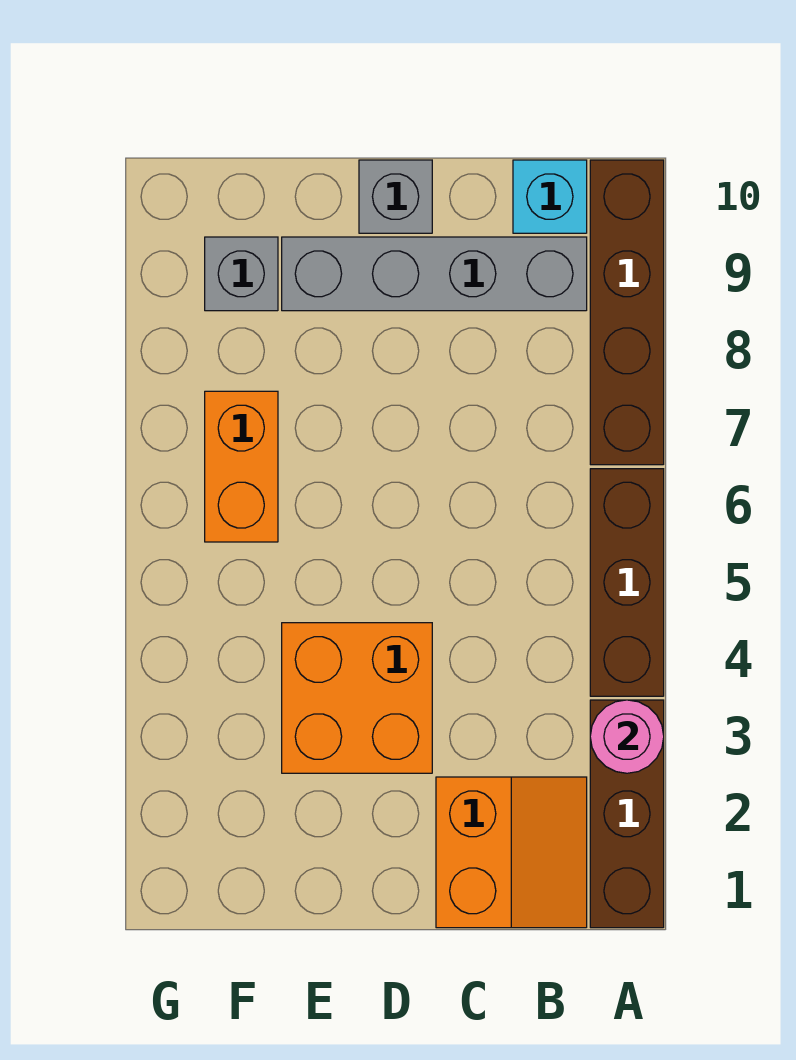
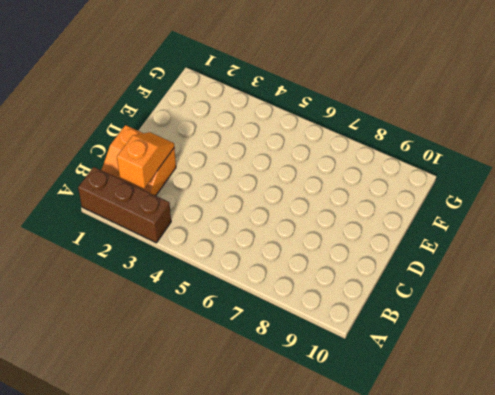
orange 1x2 slope [117,132,174,189] -> none
none -> brown 1x3 brick [590,469,664,696]
none -> brown 1x4 brick [590,160,664,465]

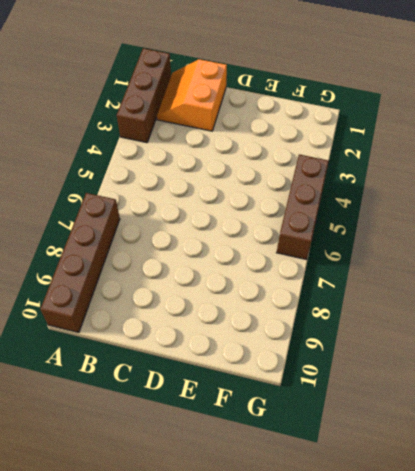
brown 1x3 brick [277,154,329,260] -> brown 1x3 brick moved to [590,469,664,696]
none -> grey 1x4 brick [282,237,587,311]
none -> cyan 1x1 brick [513,160,587,233]

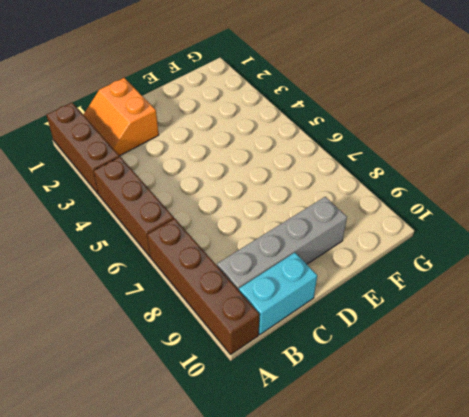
cyan 1x2 brick [239,253,317,335] -> cyan 1x1 brick [513,160,587,233]
none -> orange 2x2 brick [282,623,432,773]
none -> grey 1x1 brick [359,160,432,233]

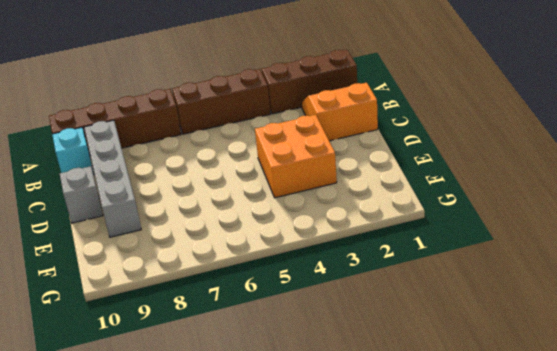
none -> orange 1x2 brick [205,391,278,542]
none -> grey 1x1 brick [205,237,278,311]

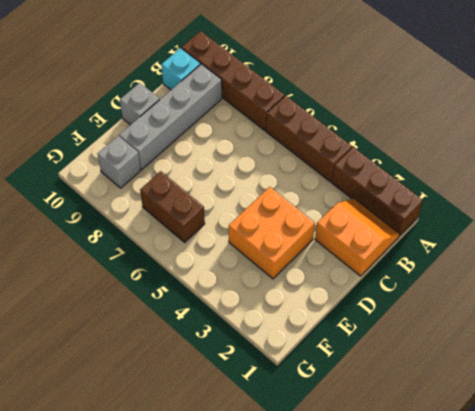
brown 1x2 brick [140,171,205,242] -> orange 1x2 brick [205,391,278,542]
none -> pink 1x1 round brick [590,700,664,773]

